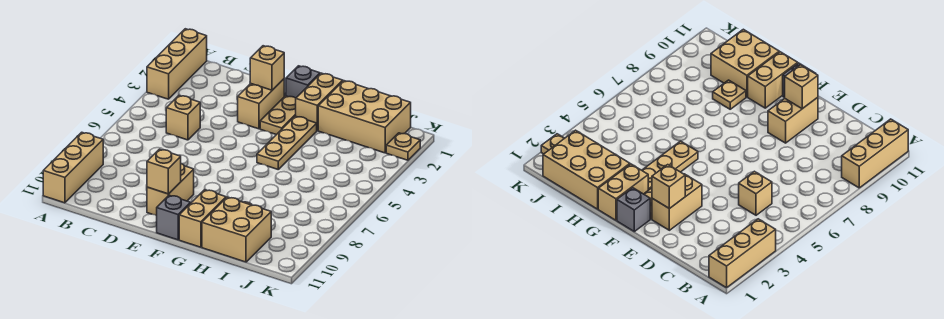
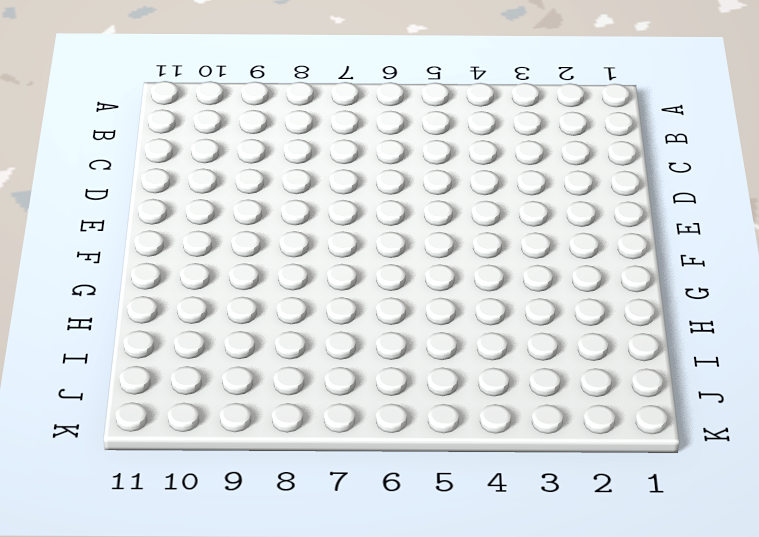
none -> tan 1x3 brick [147,29,207,99]
none -> tan 1x3 brick [43,132,103,203]
none -> tan 1x1 brick [166,96,200,140]

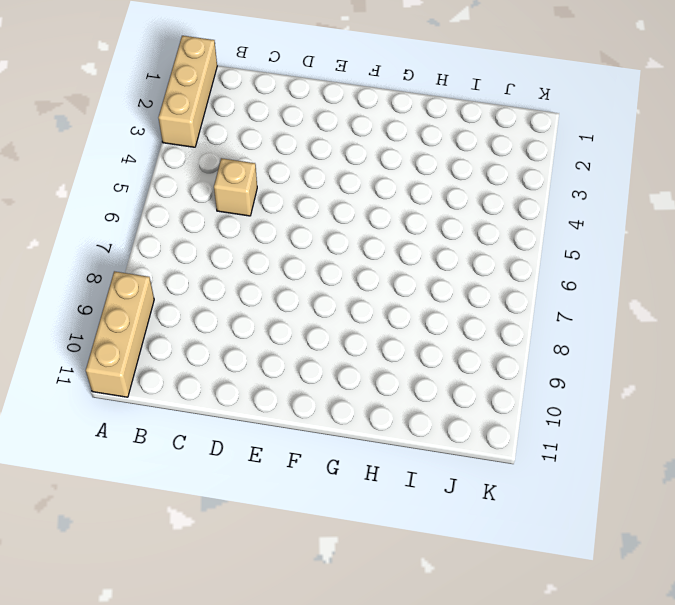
none -> tan 1x2 brick [238,79,284,129]
none -> tan 1x2 brick [147,164,194,216]
none -> grey 1x1 brick [286,66,320,98]

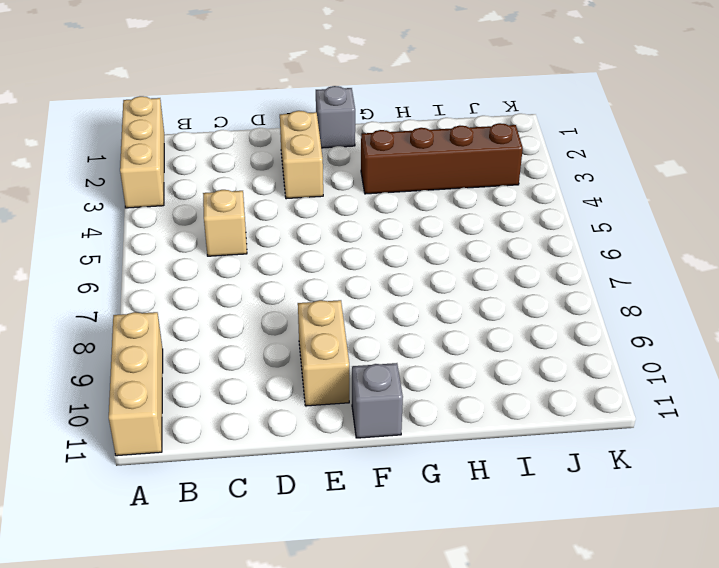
brown 1x4 brick [361,123,523,194] -> tan 1x3 plate [257,116,317,169]
none -> tan 1x2 plate [260,96,296,135]
none -> tan 1x2 brick [296,73,343,130]
none -> tan 1x2 brick [179,190,226,247]

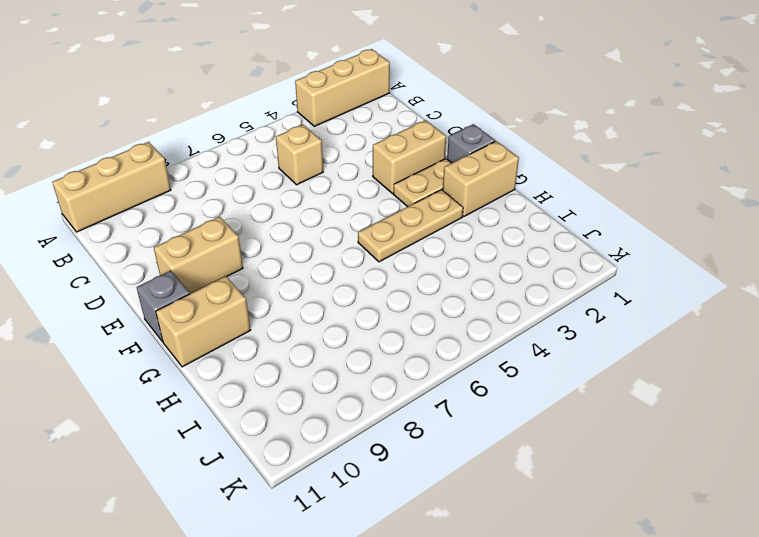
none -> tan 2x3 brick [318,81,411,153]
none -> tan 1x1 plate [713,80,746,109]
none -> tan 2x2 brick [202,197,271,262]

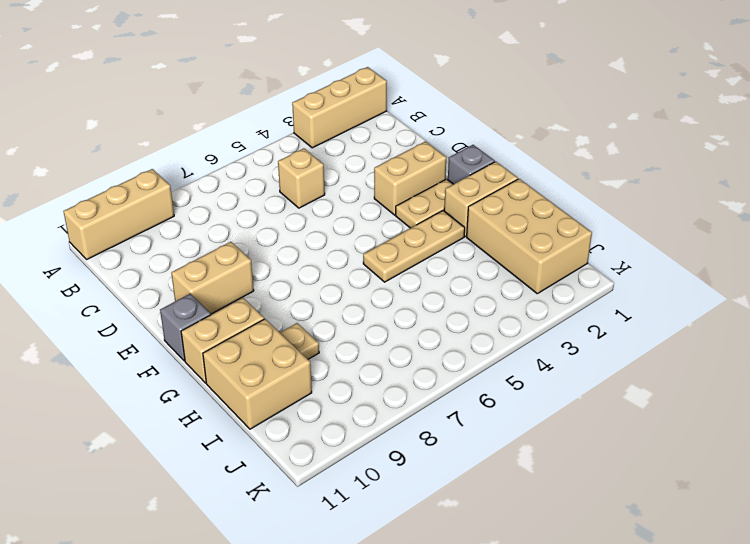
none -> tan 1x1 plate [386,133,420,160]
none -> tan 1x1 brick [250,46,284,90]
none -> tan 1x1 brick [147,149,181,194]

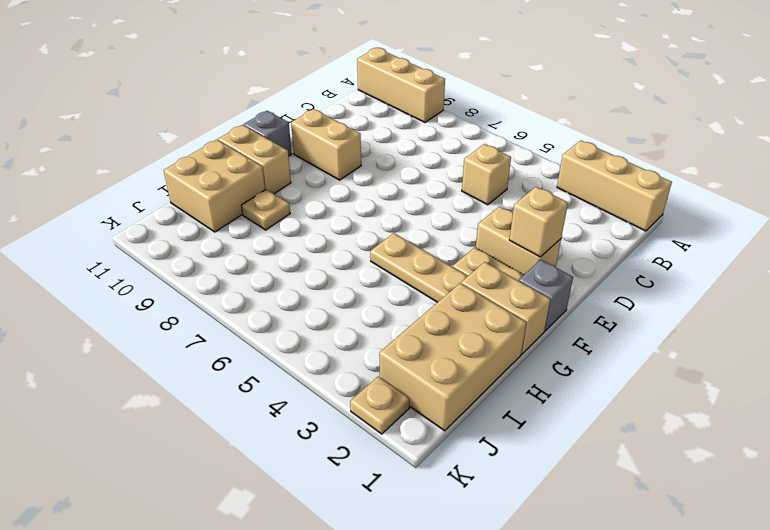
none -> tan 1x1 brick [147,149,181,194]

